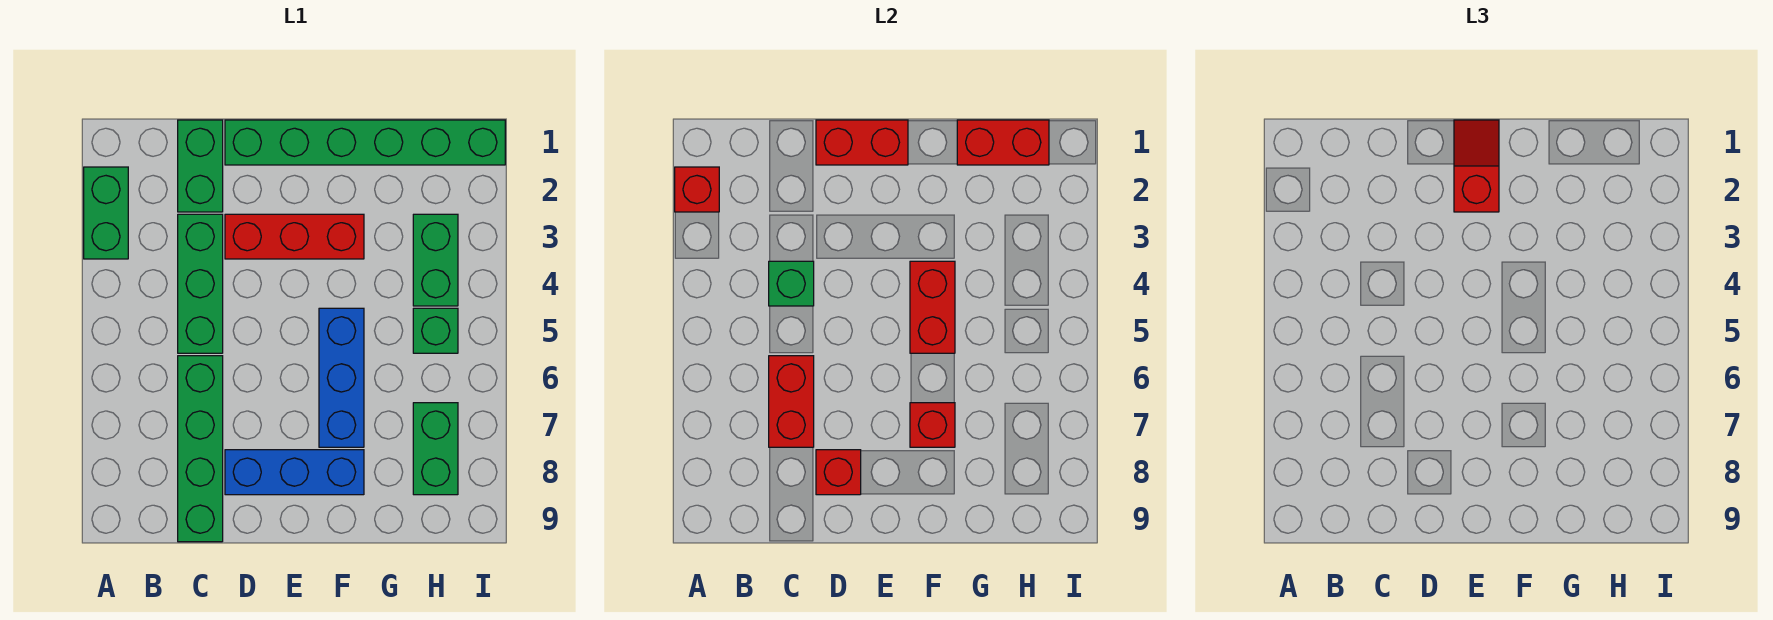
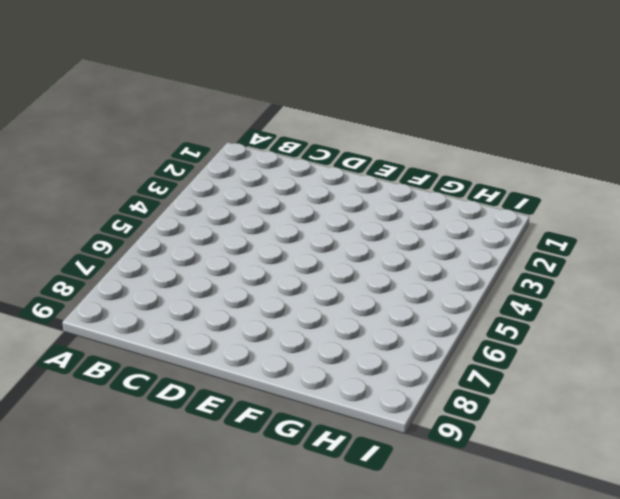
none -> green 1x2 brick [84,167,128,259]
none -> green 1x2 brick [178,120,223,212]
none -> green 1x3 brick [178,214,223,353]

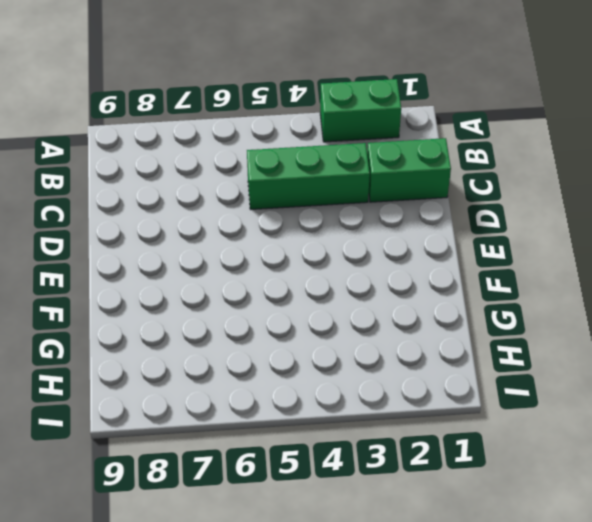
none -> green 1x4 brick [178,356,223,542]
none -> green 1x6 brick [225,120,505,165]
none -> red 1x3 brick [225,214,364,259]

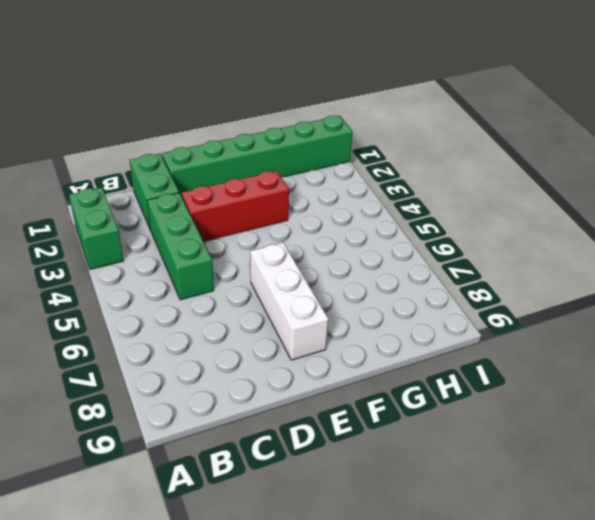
white 1x3 brick [250,243,328,360] -> blue 1x3 brick [225,450,364,495]
none -> green 1x4 brick [178,356,223,542]
none -> blue 1x3 brick [319,308,364,447]
none -> green 1x2 brick [413,214,458,306]

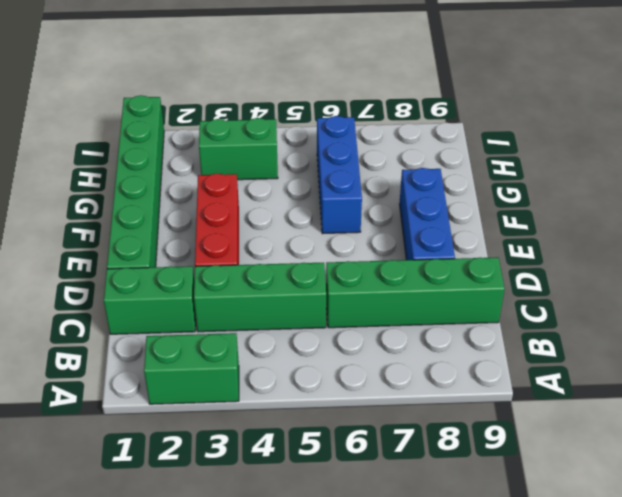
blue 1x3 brick [317,116,362,234] -> blue 1x3 brick turned to [319,308,364,447]
none -> green 1x1 brick [413,308,458,353]
none -> green 1x2 brick [413,403,458,495]
none -> red 1x1 brick [675,167,719,212]

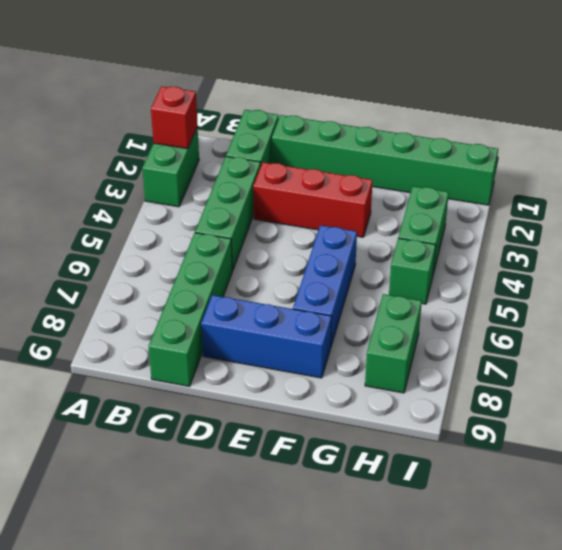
none -> green 1x1 brick [769,261,814,306]
none -> red 1x2 brick [769,356,814,447]
none -> red 1x2 brick [816,120,908,165]

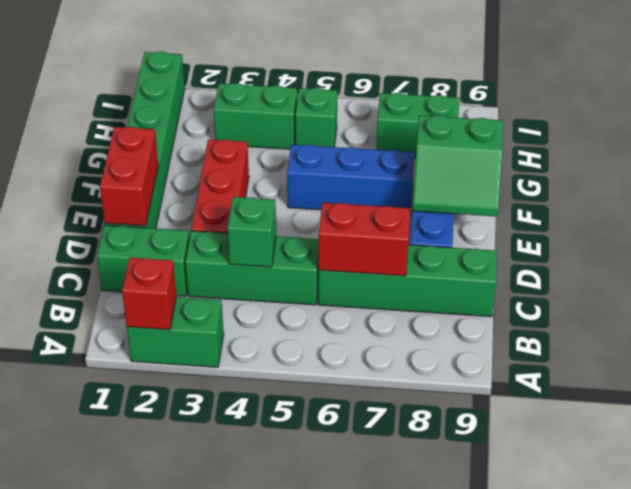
green 2x2 slope [413,115,503,216] -> none
none -> red 1x1 brick [816,450,861,495]
none -> red 1x2 brick [910,261,955,353]
none -> red 1x1 brick [910,403,955,447]

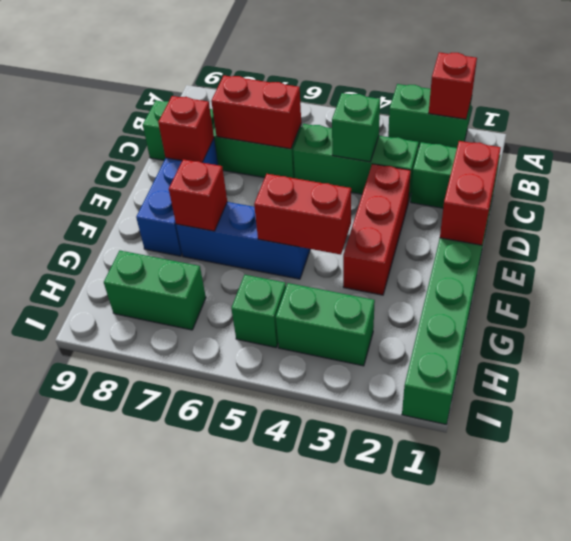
none -> red 1x2 brick [957,120,1049,165]
none -> red 1x2 slope [1454,120,1499,212]

